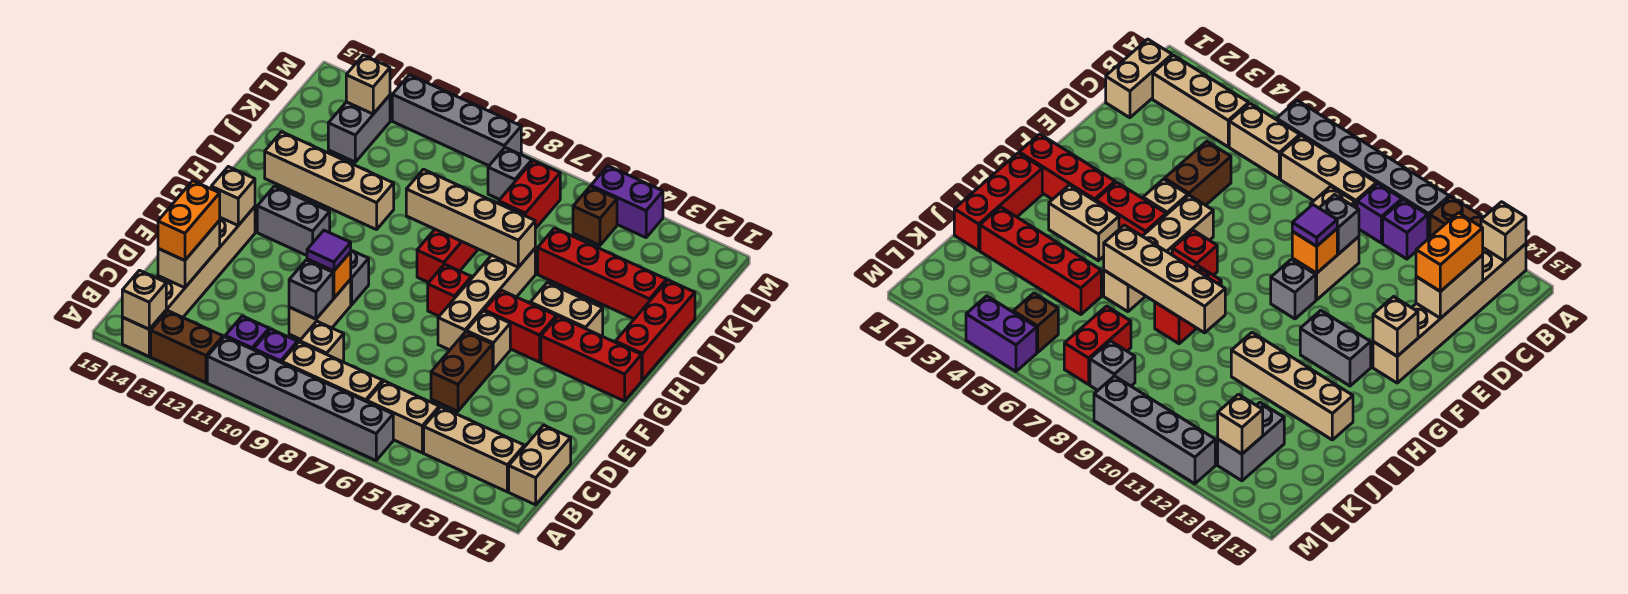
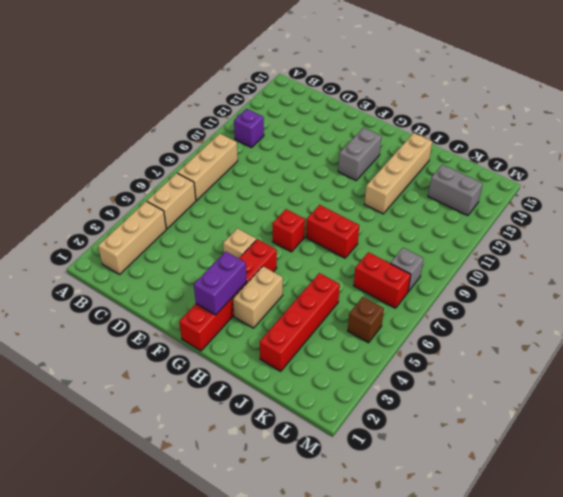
purple 1x2 brick [194,251,247,315] -> purple 1x2 brick moved to [591,166,663,238]
none -> grey 1x6 brick [207,337,393,460]
none -> brown 1x2 brick [151,311,223,383]
none -> tan 1x6 brick [122,207,255,356]
none -> tan 1x2 brick [509,425,571,505]

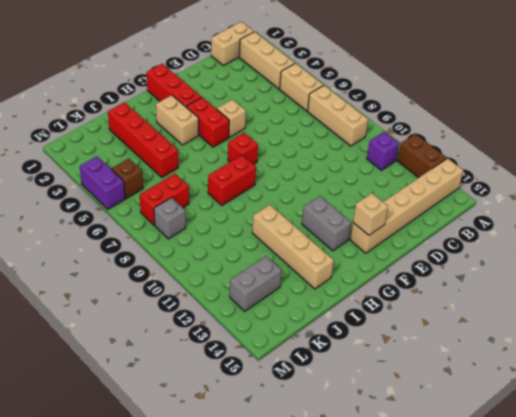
none -> grey 1x6 brick [207,337,393,460]
none -> purple 1x1 brick [254,329,298,363]
none -> tan 1x1 brick [300,321,344,362]
none -> brown 1x2 brick [431,332,493,411]

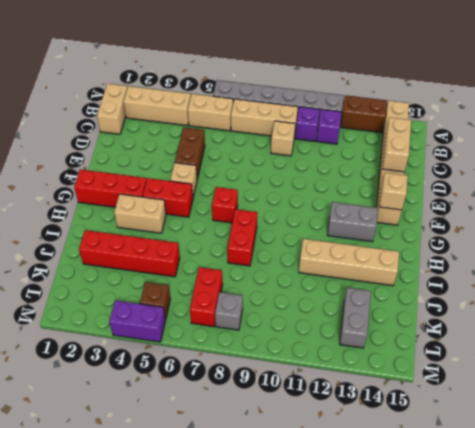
none -> tan 1x2 brick [289,279,351,339]
none -> tan 1x4 brick [438,249,535,350]
none -> grey 1x1 brick [351,251,369,305]
none -> red 1x3 brick [615,280,695,380]

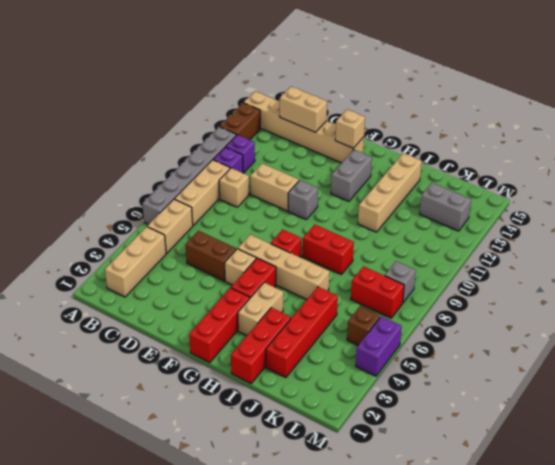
red 1x3 brick [231,308,291,383] -> red 1x3 brick turned to [615,280,695,380]
none -> tan 1x2 brick [509,425,571,505]
none -> grey 1x4 brick [392,75,521,166]
none -> tan 1x1 brick [122,270,166,329]
none -> grey 1x1 brick [289,260,333,319]

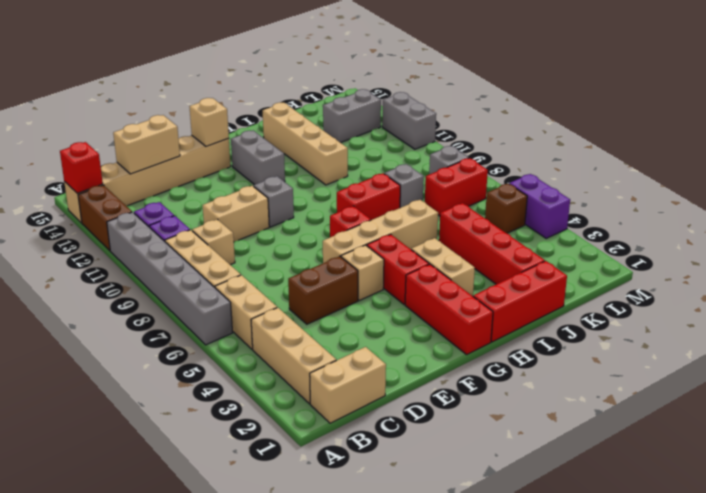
red 1x1 brick [60,142,103,193] -> tan 1x1 brick [122,270,166,329]
grey 1x1 brick [384,164,424,208] -> grey 1x1 brick moved to [289,260,333,319]
grey 1x2 brick [382,92,436,149] -> grey 1x4 brick [392,75,521,166]
none -> orange 1x1 brick [307,252,351,298]
none -> tan 1x4 brick [406,169,535,267]
none -> tan 1x1 brick [346,55,390,114]
none -> orange 1x2 brick [158,181,220,261]

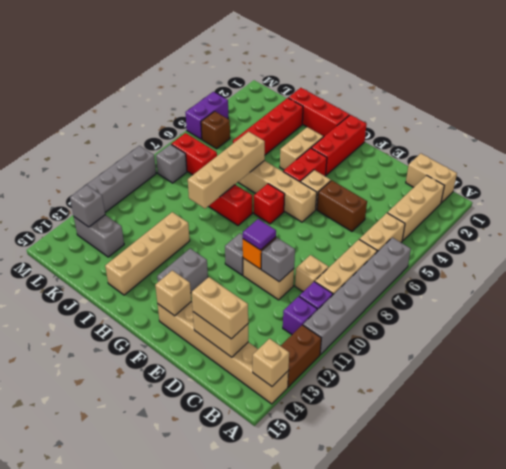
tan 1x2 brick [191,277,248,339] -> orange 1x2 brick [158,181,220,261]
grey 1x1 brick [70,185,105,227] -> tan 1x1 brick [346,55,390,114]

